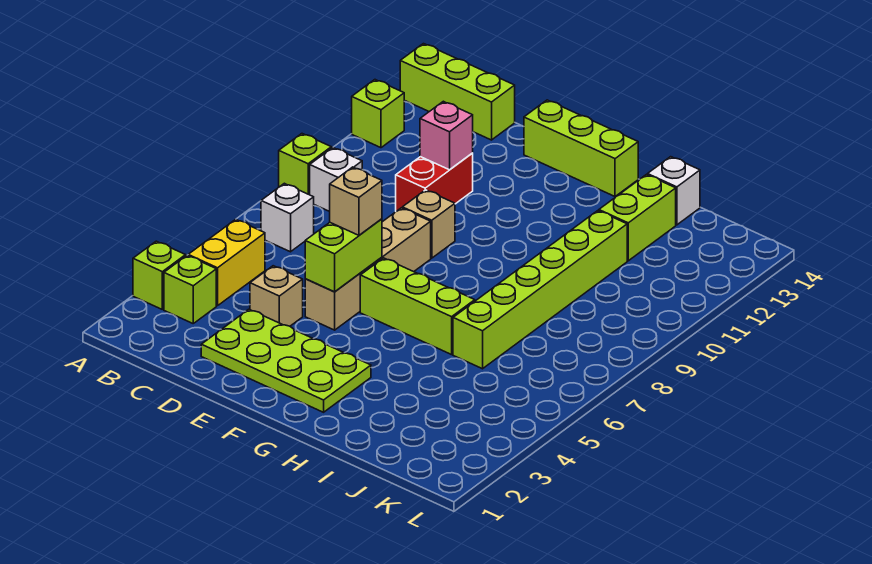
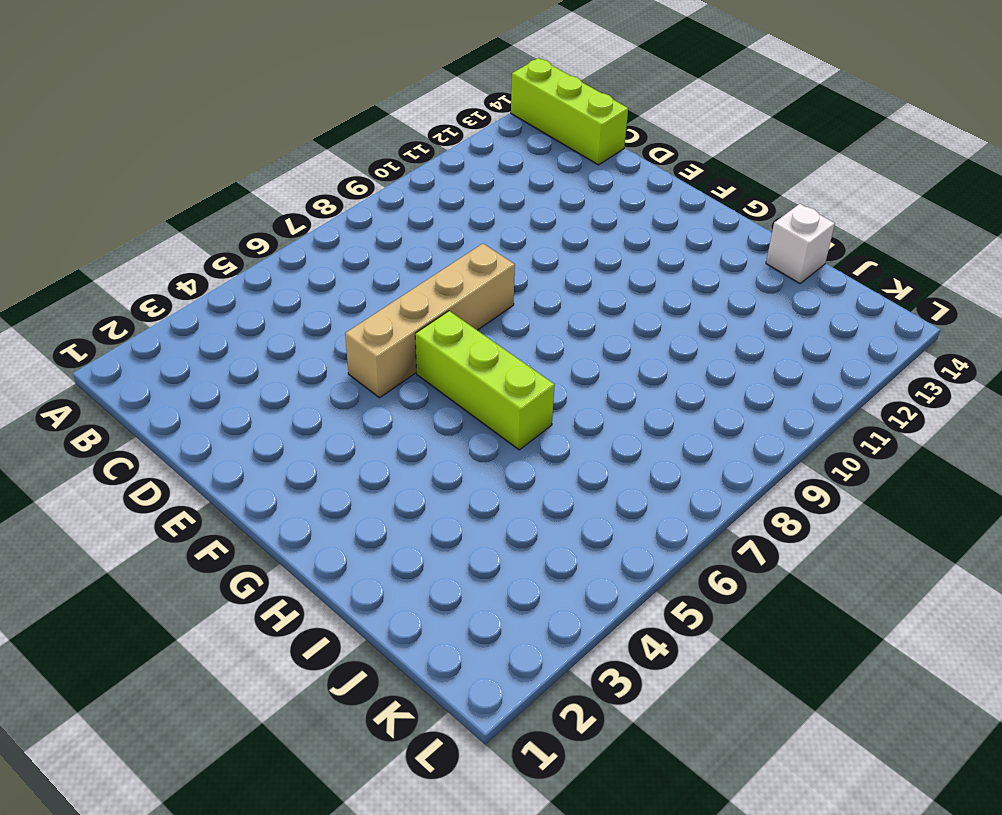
none -> lime 1x1 brick [133,241,186,309]
none -> lime 1x1 brick [279,134,331,195]
none -> lime 1x1 brick [352,80,404,148]

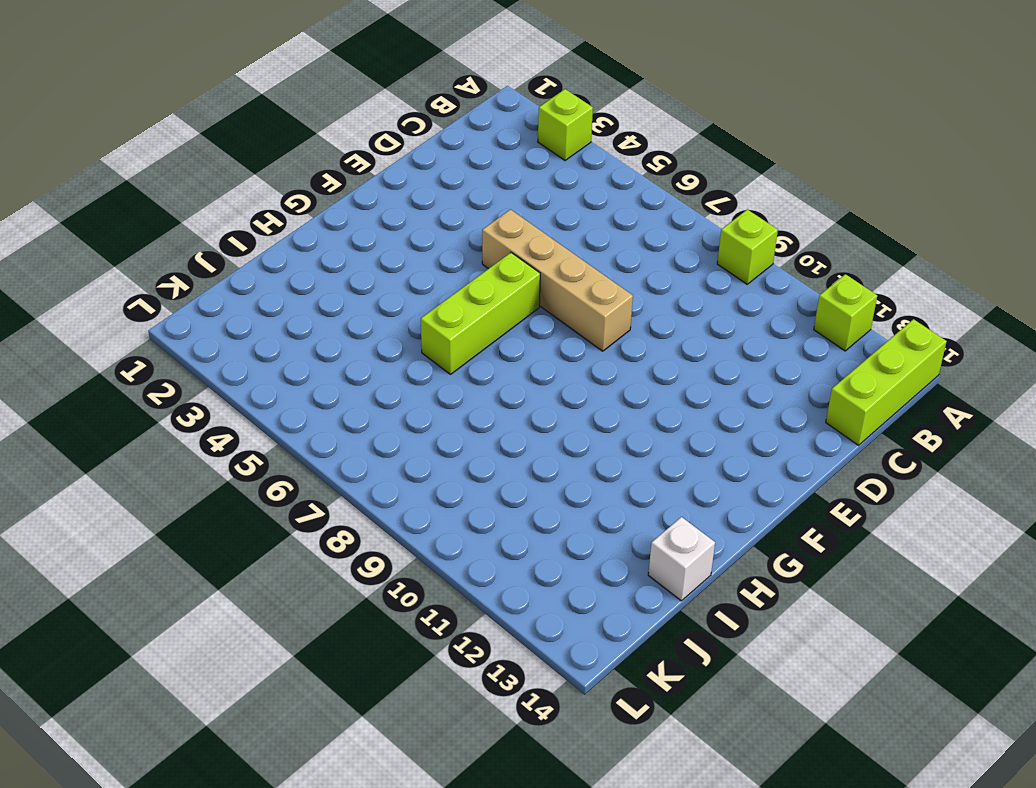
none -> lime 1x1 brick [164,256,216,323]
none -> yellow 1x2 brick [188,219,265,306]
none -> white 1x1 brick [261,183,314,252]

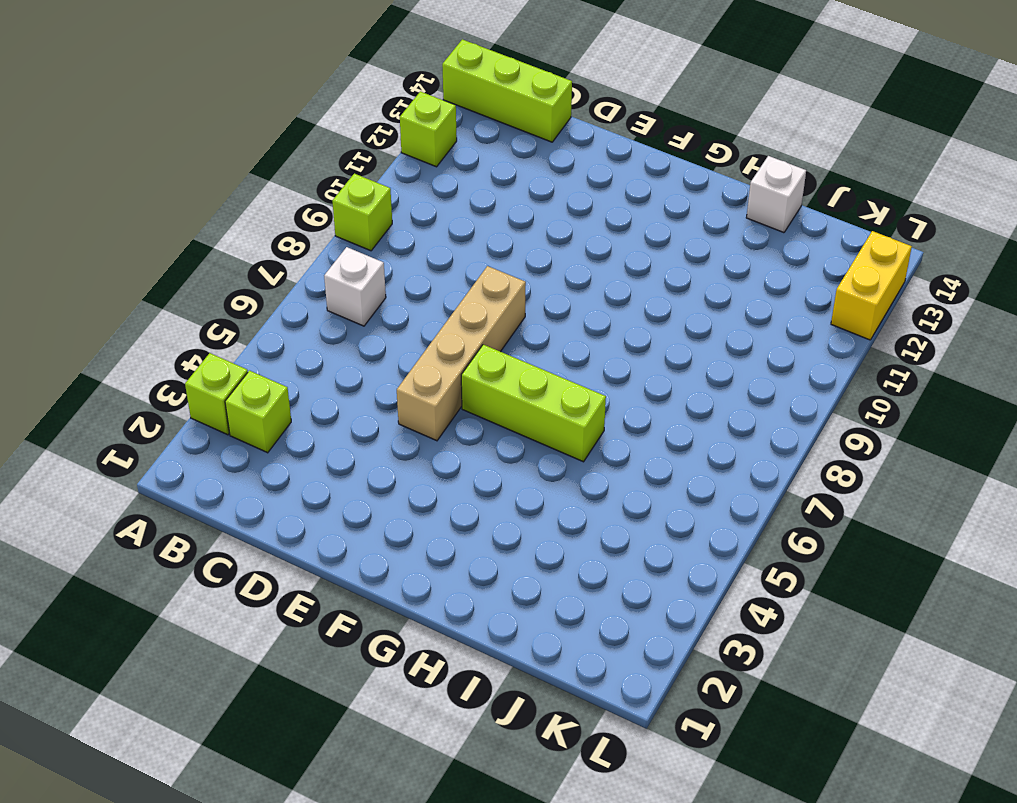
yellow 1x2 brick [831,231,912,340] -> yellow 1x2 brick moved to [188,219,265,306]
none -> white 1x1 brick [310,148,362,212]
none -> lime 2x4 plate [201,309,371,412]
none -> tan 1x1 brick [250,266,303,326]

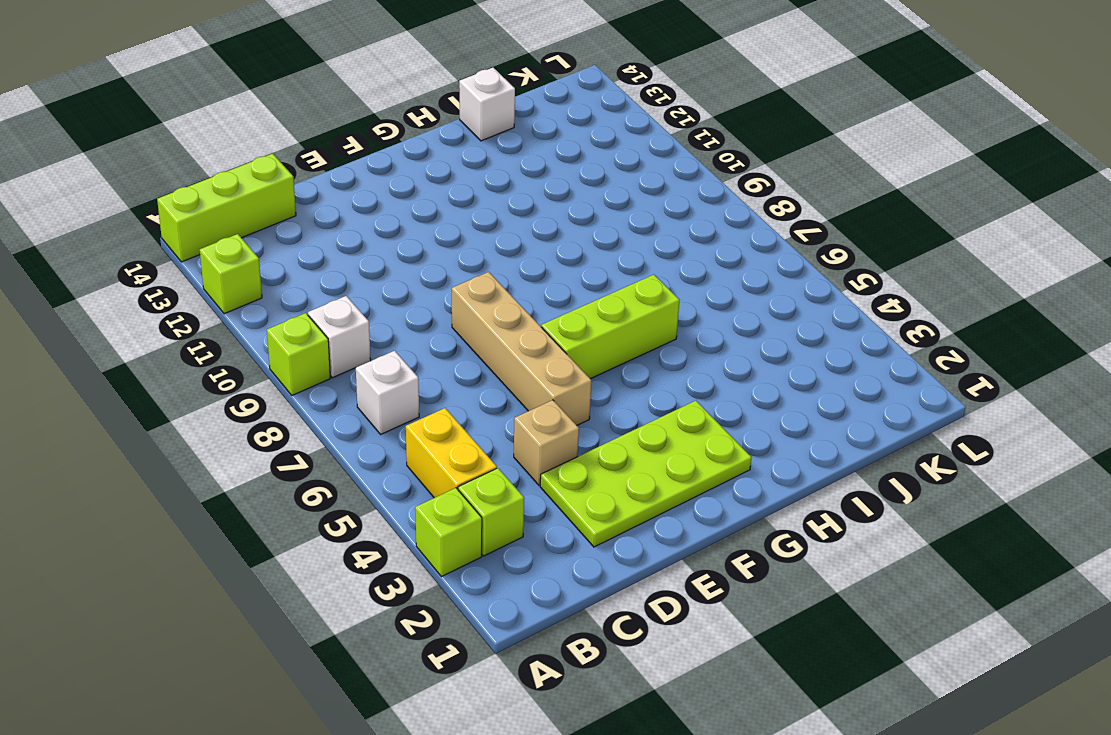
none -> red 1x2 brick [396,153,473,211]
none -> tan 1x1 brick [402,190,455,258]
none -> lime 1x3 brick [524,100,638,196]

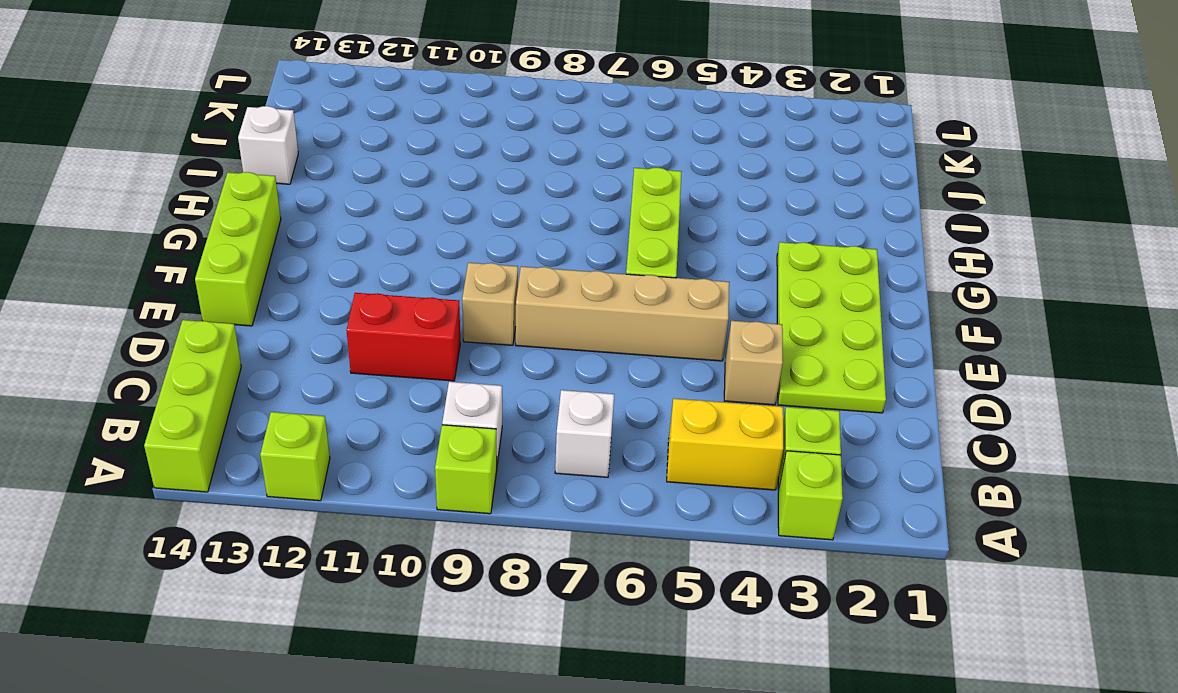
none -> lime 1x6 brick [453,211,627,369]
none -> lime 1x2 brick [599,175,676,261]
none -> pink 1x1 brick [420,101,473,170]

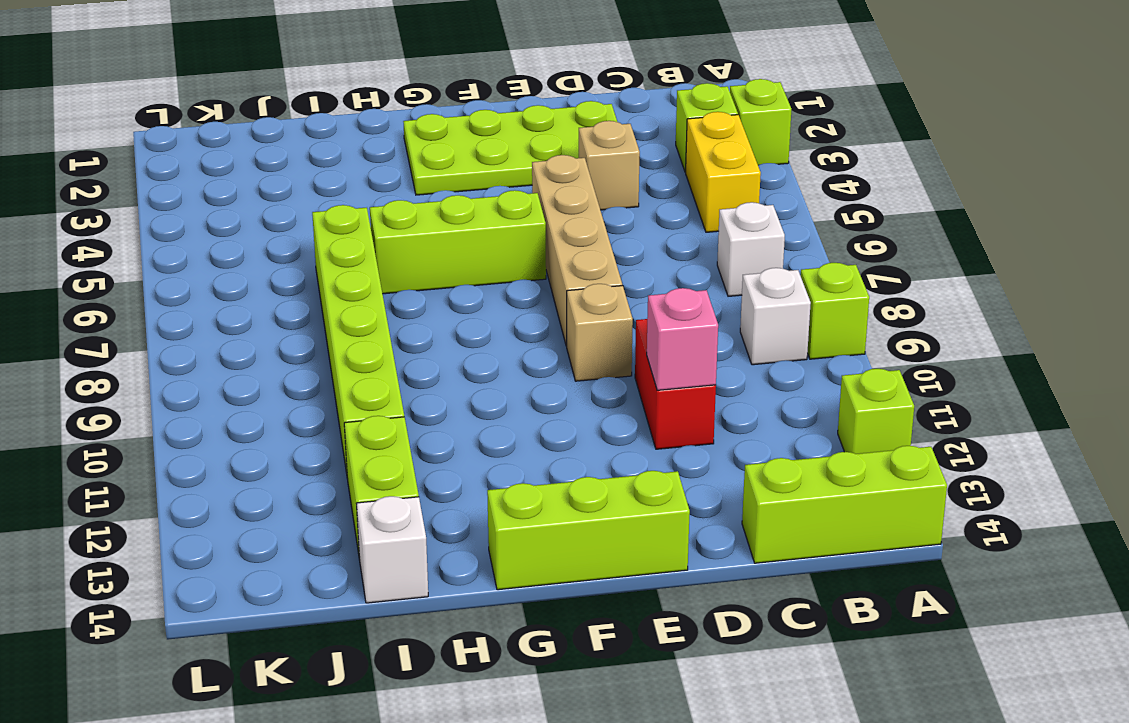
none -> lime 1x2 brick [305,219,382,292]
none -> tan 1x1 brick [330,167,382,235]

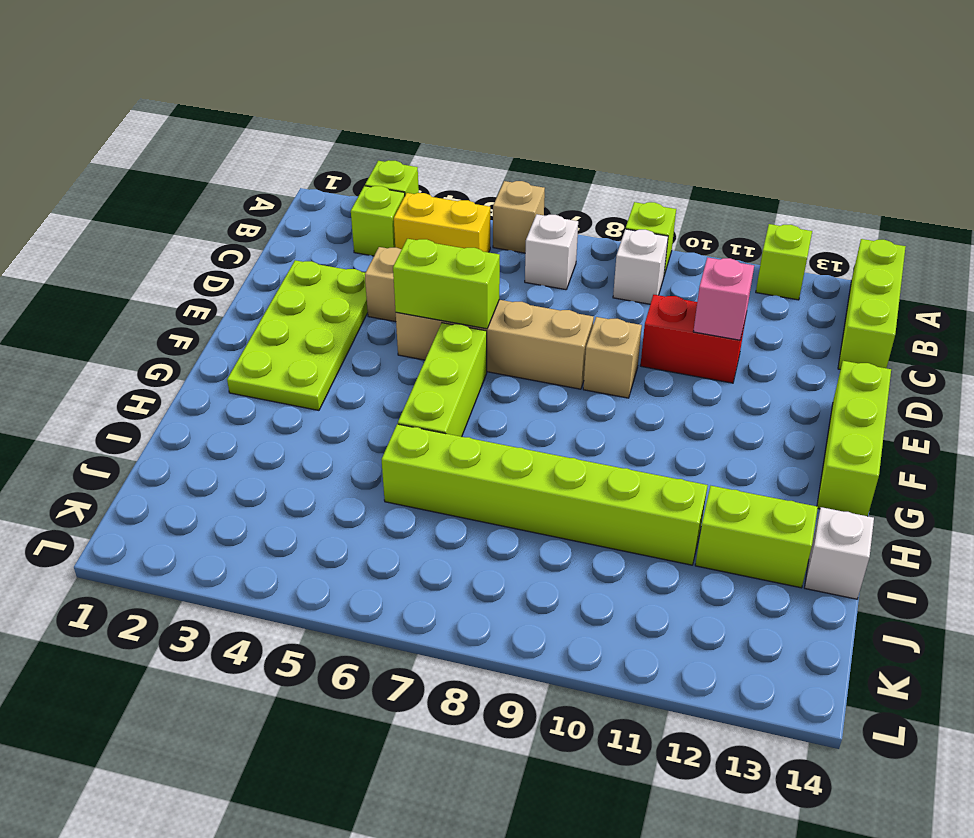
tan 1x1 brick [493,181,545,253] -> tan 1x1 brick moved to [330,167,382,235]

